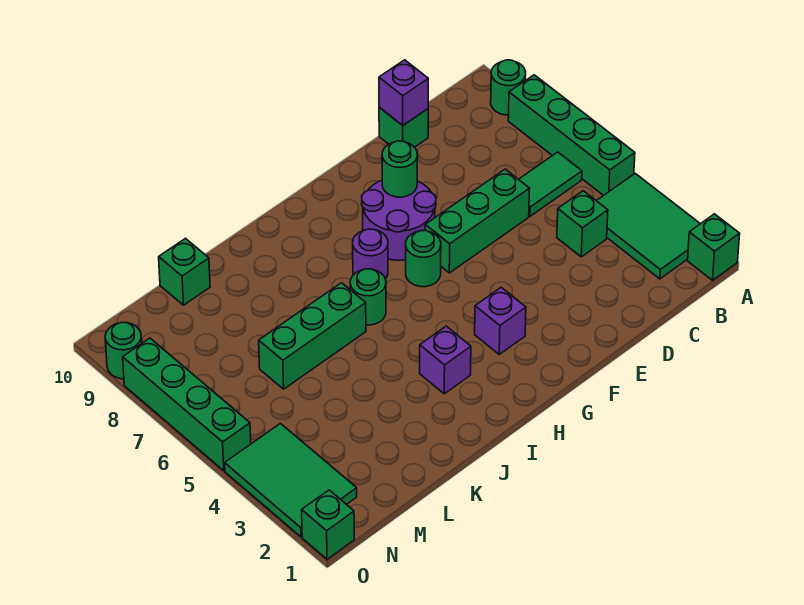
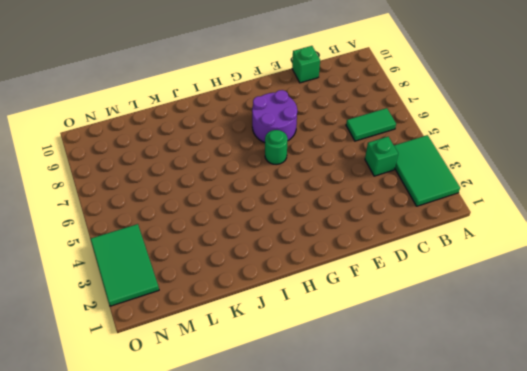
none -> green 1x1 brick [688,214,740,280]
none -> green 1x4 brick [508,75,635,196]
none -> green 1x1 round brick [491,60,526,115]

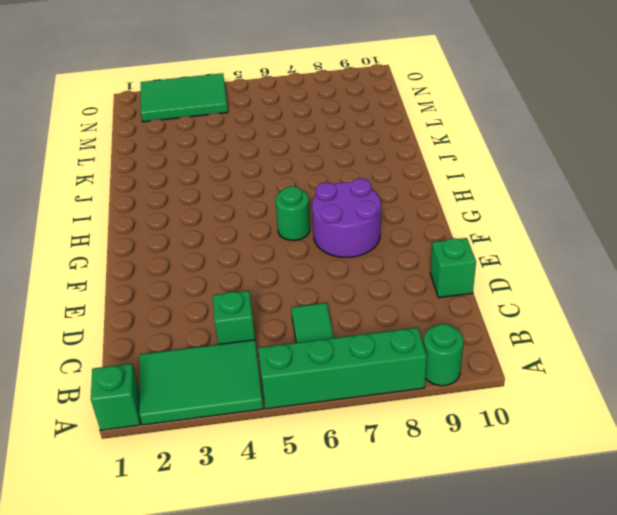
none -> green 1x3 brick [425,169,530,273]
none -> purple 1x1 brick [475,287,526,354]
none -> purple 1x1 round brick [353,229,388,279]

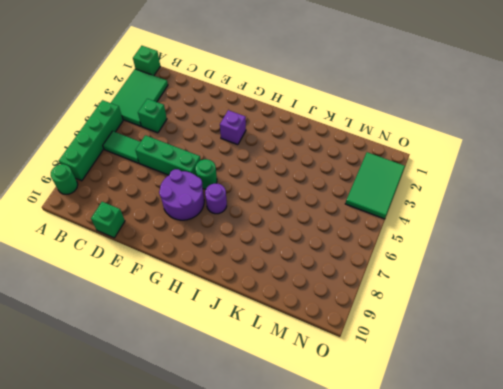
none -> purple 1x1 brick [420,326,471,394]
none -> green 1x1 round brick [350,269,386,325]
none -> green 1x3 brick [259,283,366,389]

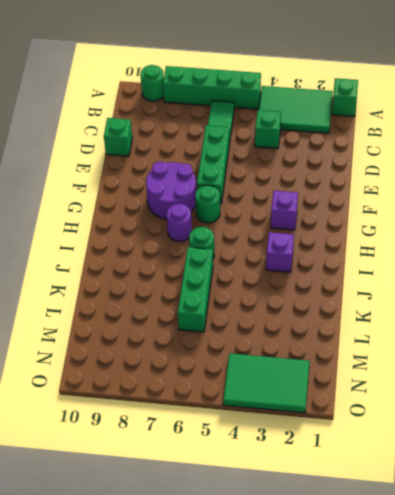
none -> green 1x1 brick [159,238,210,305]
none -> green 1x1 brick [302,490,354,559]
none -> green 1x4 brick [123,338,251,471]

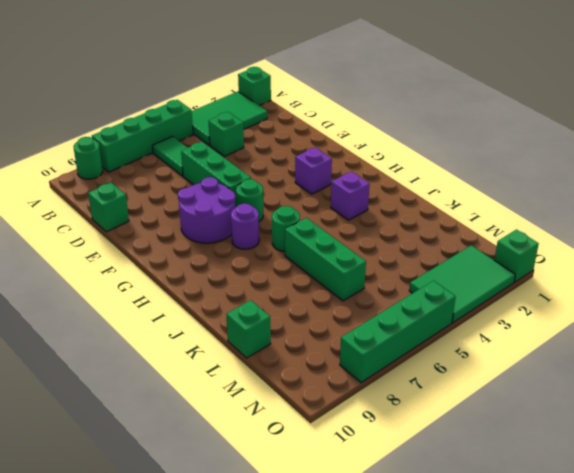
none -> green 1x1 round brick [105,323,142,379]
none -> purple 1x1 brick [379,60,428,125]
none -> green 1x1 round brick [382,141,417,197]

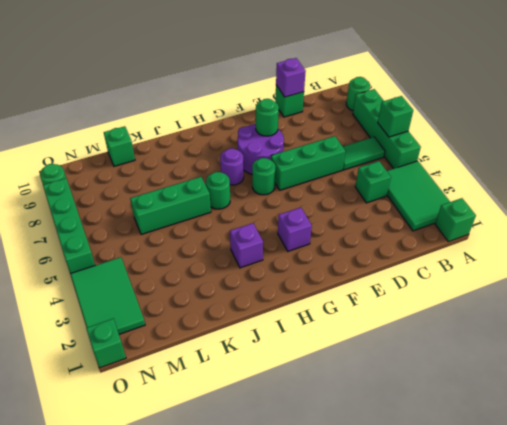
green 1x1 brick [378,96,413,137] -> none

